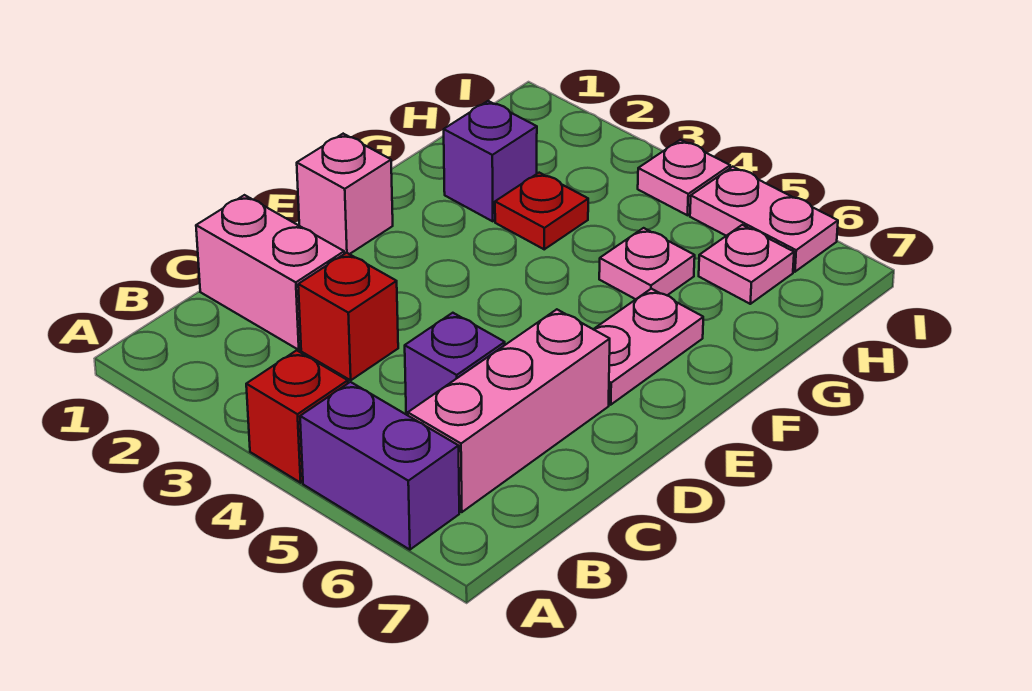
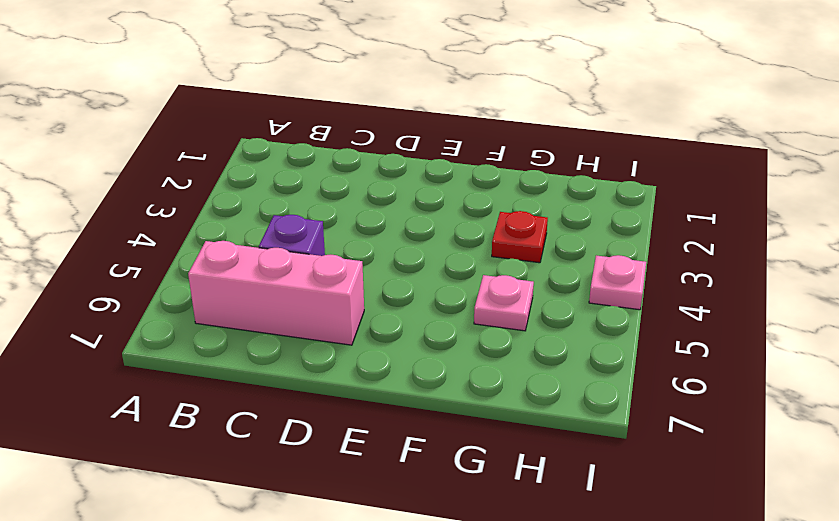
none -> red 1x1 brick [246,350,348,483]
none -> purple 1x2 brick [300,382,459,550]
none -> pink 1x2 brick [196,195,344,350]

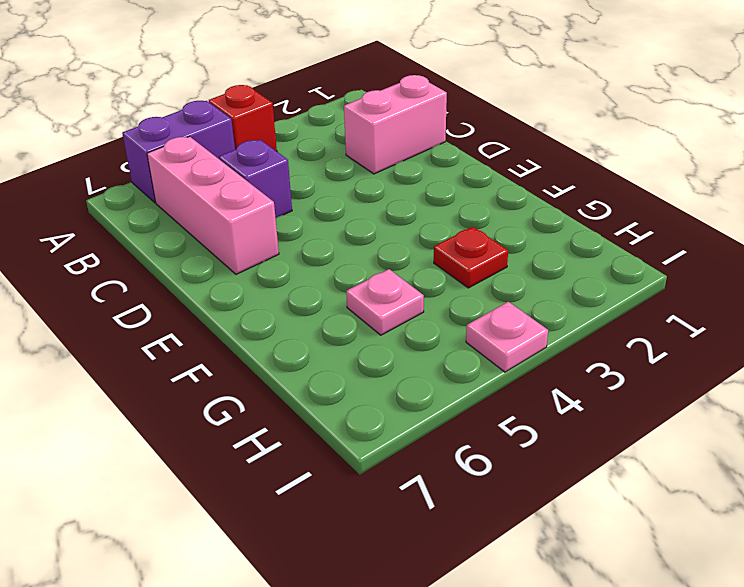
none -> red 1x1 brick [298,253,398,380]
none -> pink 1x1 brick [297,134,393,254]
none -> pink 1x2 plate [594,289,703,405]

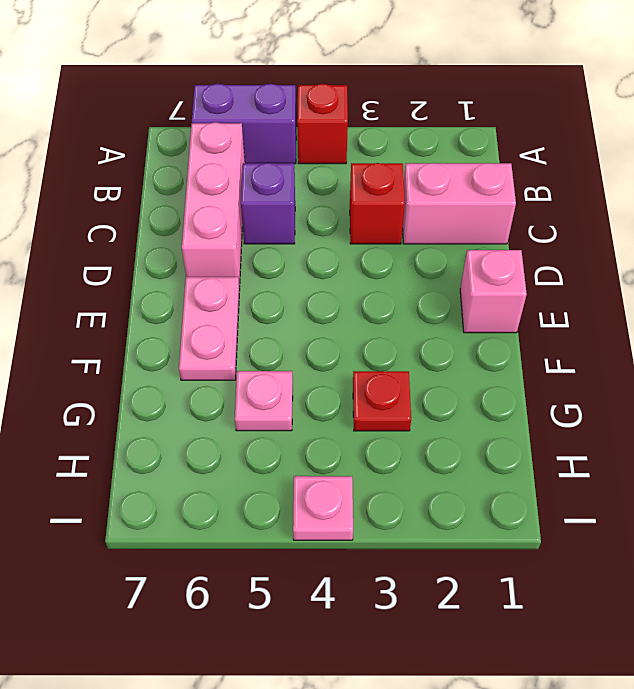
none -> purple 1x1 brick [444,101,537,221]
none -> pink 1x1 plate [699,225,794,304]
none -> pink 1x2 plate [690,167,838,272]

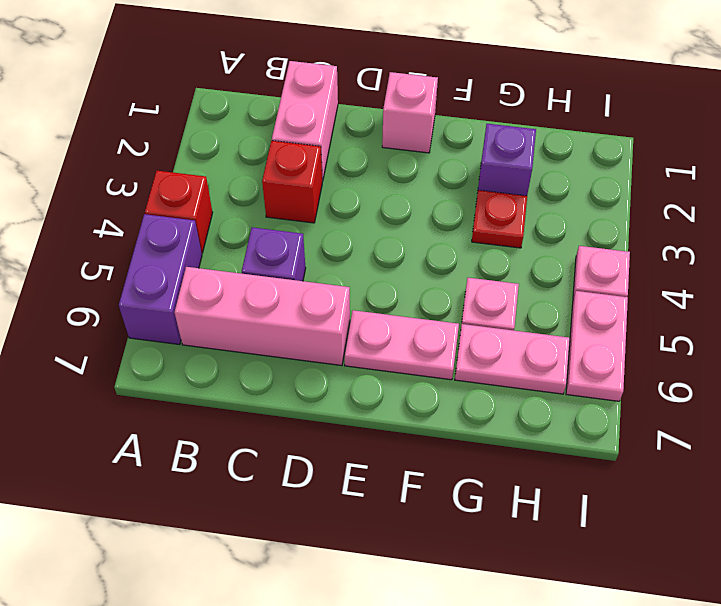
pink 1x2 plate [455,324,570,394] -> pink 1x1 plate [699,225,794,304]

